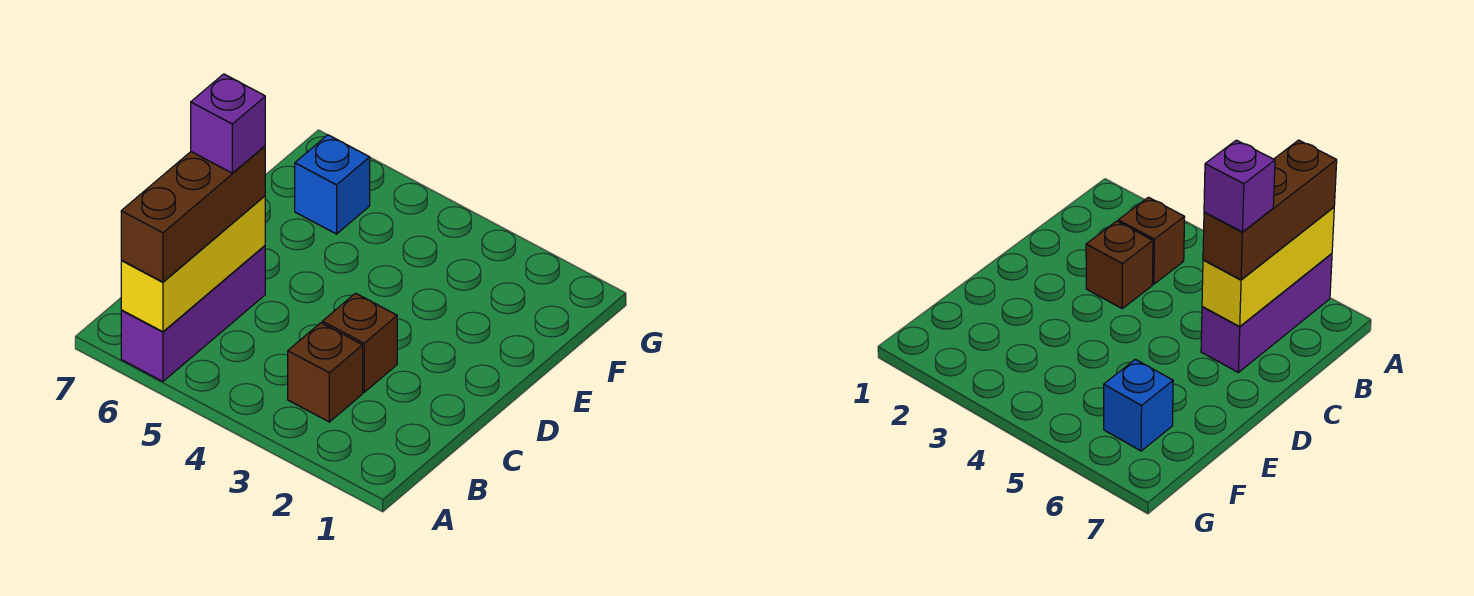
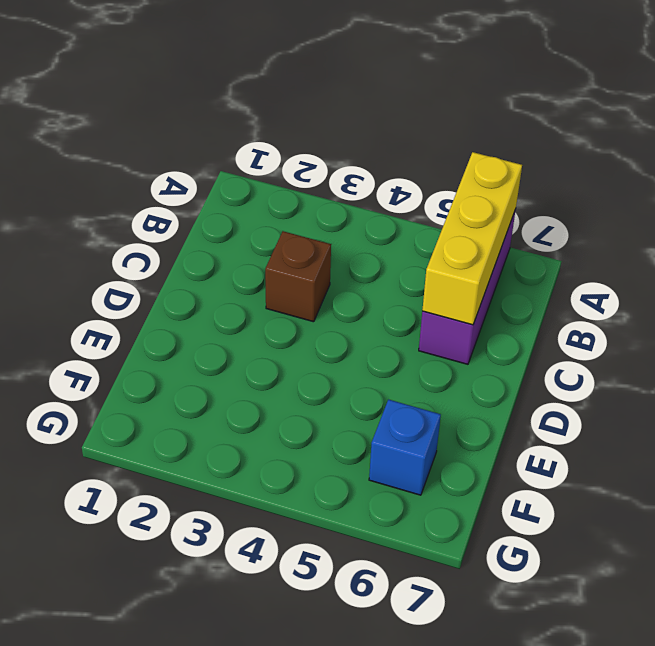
none -> brown 1x1 brick [288,323,363,422]
none -> brown 1x3 brick [121,146,265,282]

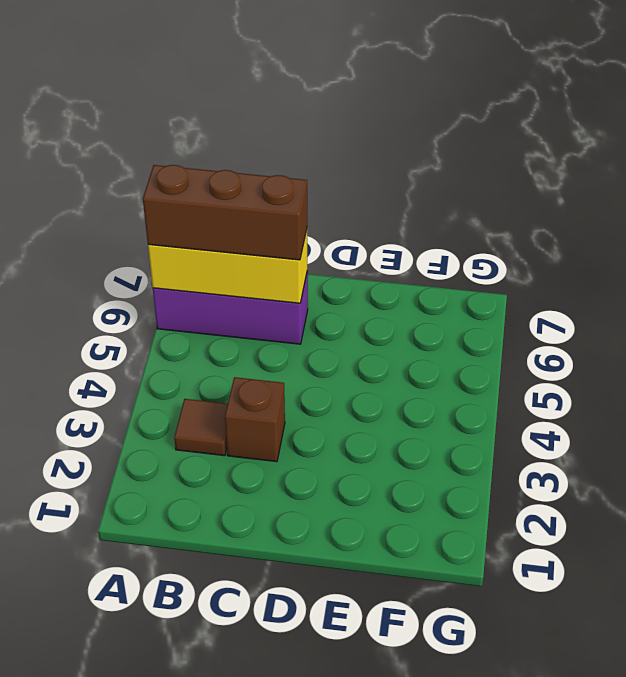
brown 1x1 tile [174,399,228,456] -> brown 1x1 brick [288,323,363,422]
none -> blue 1x1 brick [295,135,370,234]
none -> purple 1x1 brick [191,74,265,173]

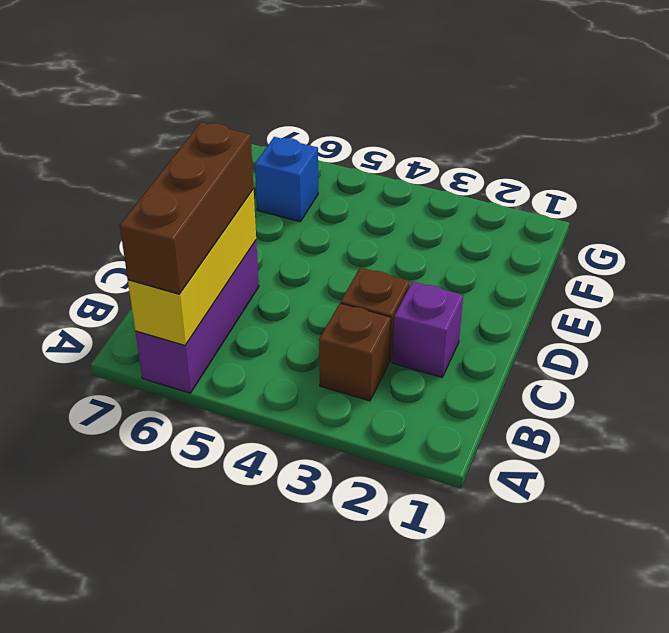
purple 1x1 brick [392,281,463,377] -> purple 1x1 brick moved to [191,74,265,173]

